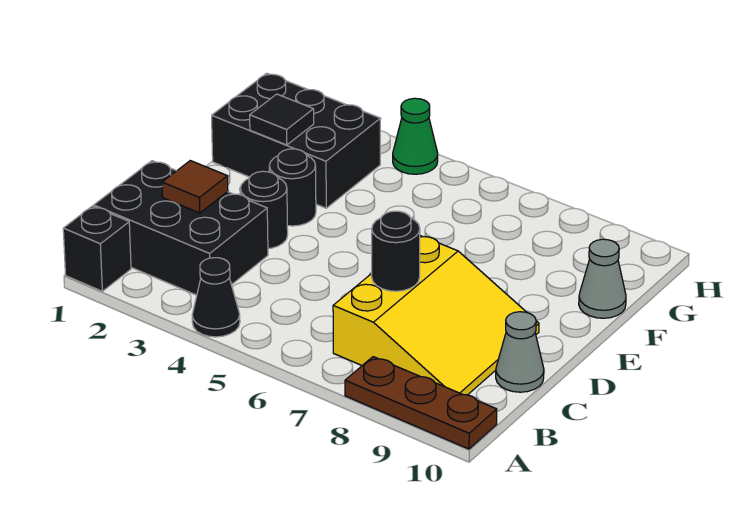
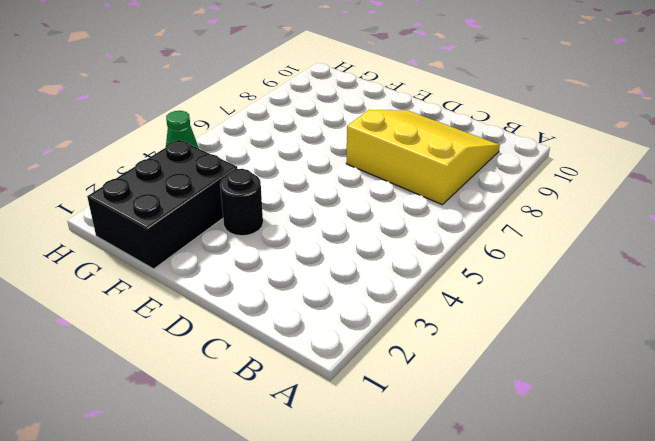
none -> black 1x1 brick [63,206,131,291]
none -> black 1x1 cone [192,258,240,337]
none -> brown 1x3 plate [345,357,497,449]

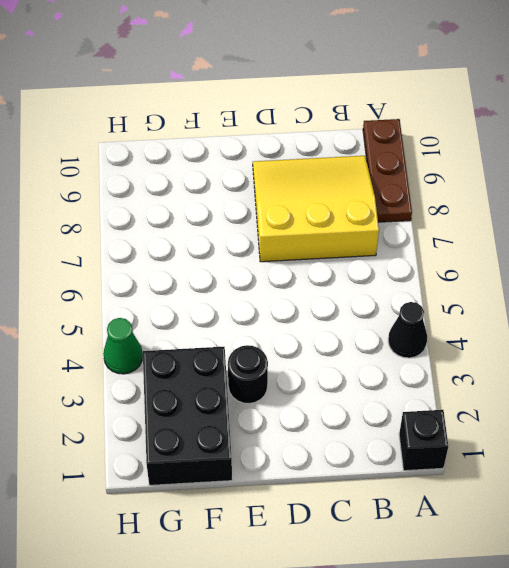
none -> black 2x3 brick [94,161,268,295]
none -> grey 1x1 cone [496,312,544,392]
none -> black 1x1 round brick [240,171,288,249]

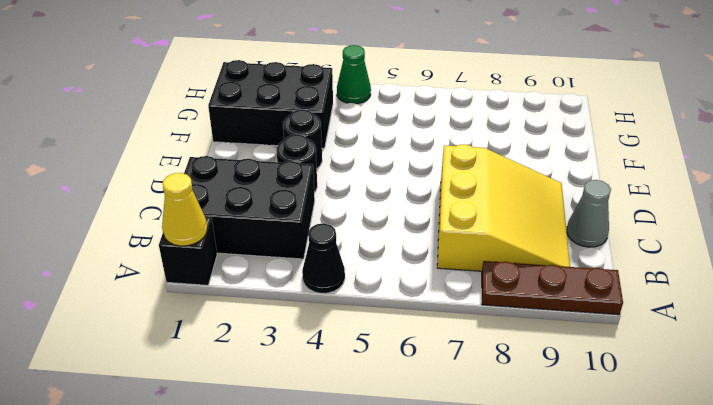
yellow 1x1 cone [162,173,207,246] -> none
none -> grey 1x1 cone [579,239,626,318]
none -> brown 1x1 tile [162,161,228,213]
none -> black 1x1 round brick [372,211,420,291]

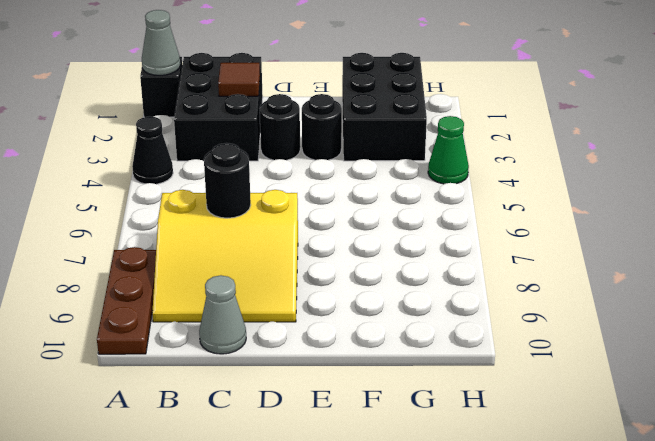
grey 1x1 cone [142,10,180,75] -> grey 1x1 cone moved to [579,239,626,318]
none -> black 1x1 tile [250,94,314,145]

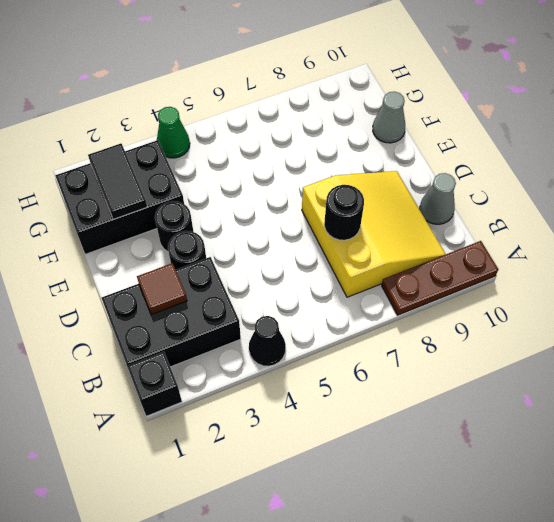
black 1x2 tile [88,144,147,219] -> black 1x1 tile [250,94,314,145]

